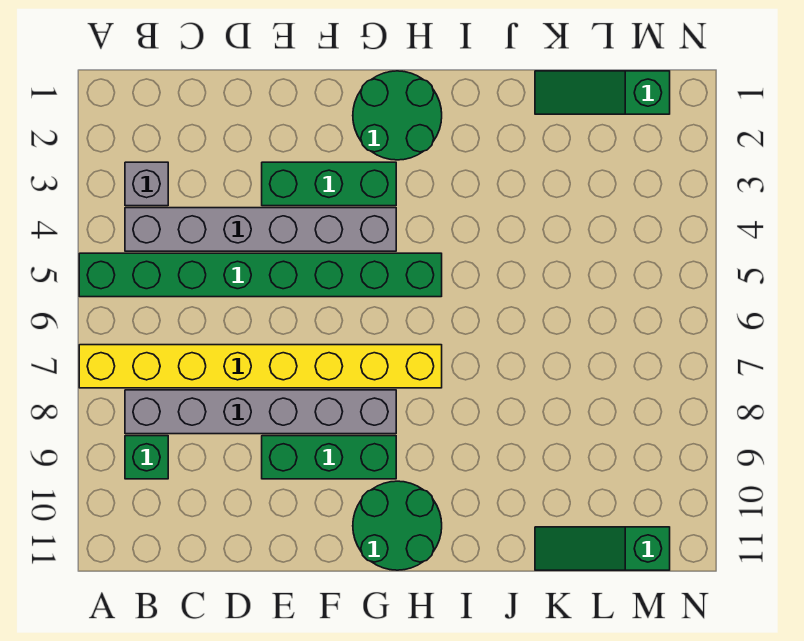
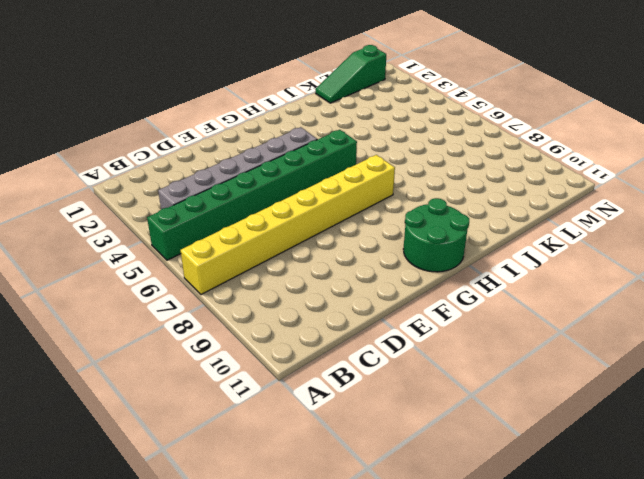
none -> grey 1x1 brick [125,162,168,206]
none -> grey 1x6 brick [125,390,396,434]
none -> green 1x1 brick [125,436,168,479]

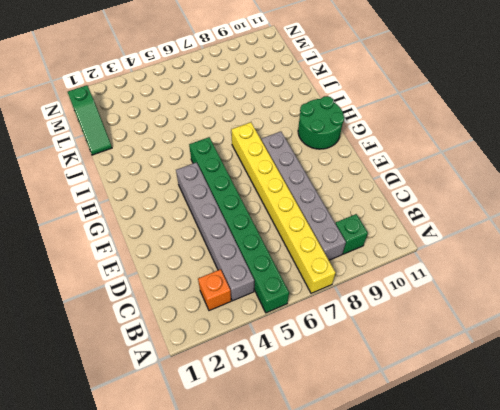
orange 1x1 brick [198,269,231,311] -> grey 1x1 brick [125,162,168,206]
none -> green 1x3 brick [262,162,396,206]
none -> green 1x3 brick [262,436,396,479]
none -> green 2x2 round brick [353,71,442,160]

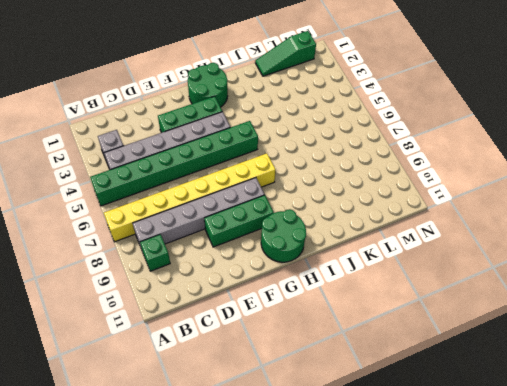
none -> green 1x3 slope [535,527,670,570]

